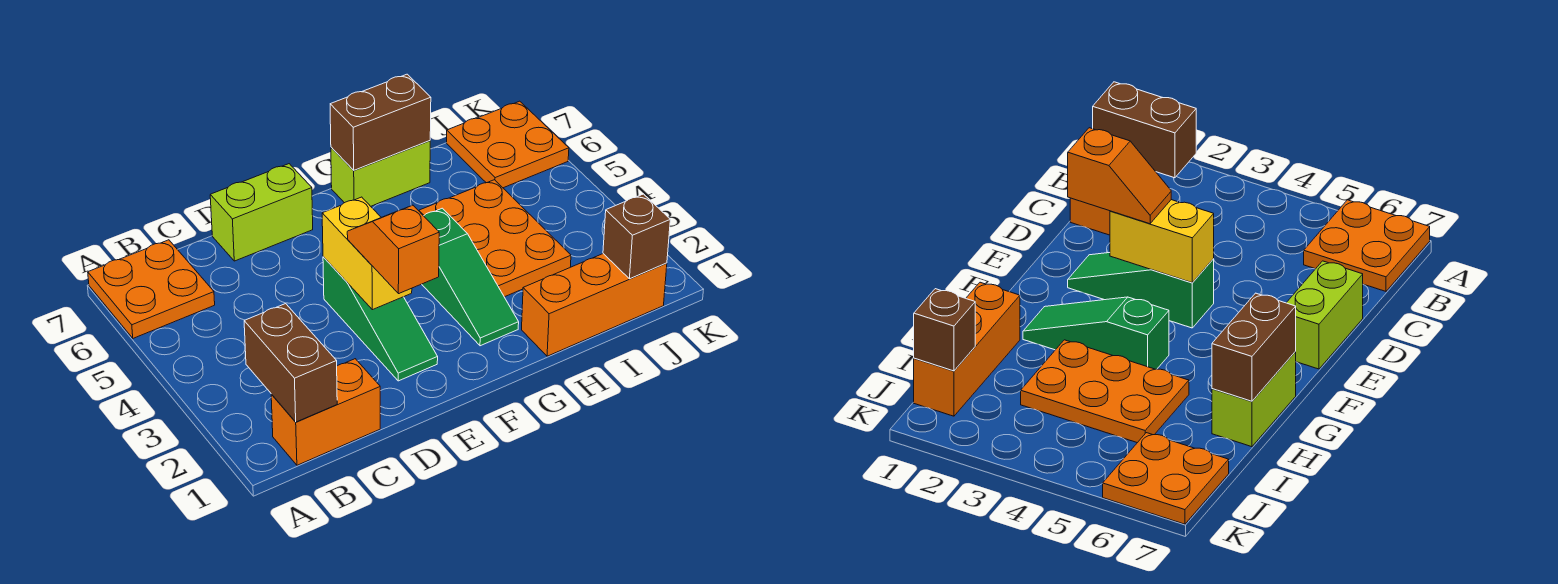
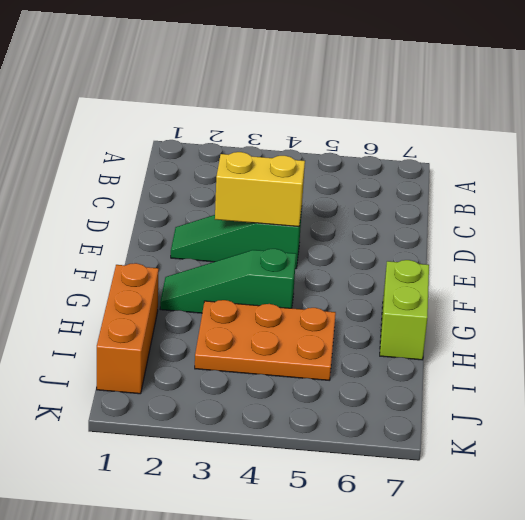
none -> orange 2x2 plate [88,240,215,338]
none -> orange 1x2 brick [271,359,380,465]
none -> lime 1x2 brick [210,164,313,261]

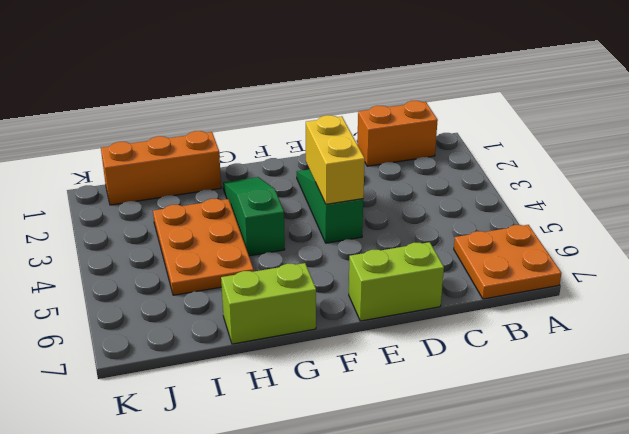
none -> orange 2x2 plate [447,101,569,188]
none -> brown 1x2 brick [244,304,337,422]
none -> brown 1x2 brick [330,74,431,170]

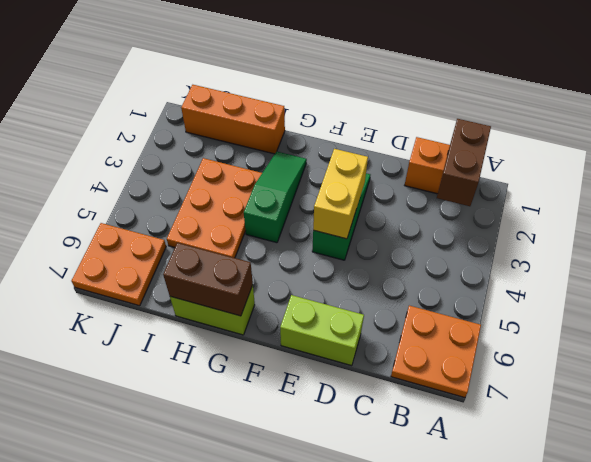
none -> brown 1x1 brick [603,194,670,279]
none -> orange 1x2 slope [347,205,439,294]

